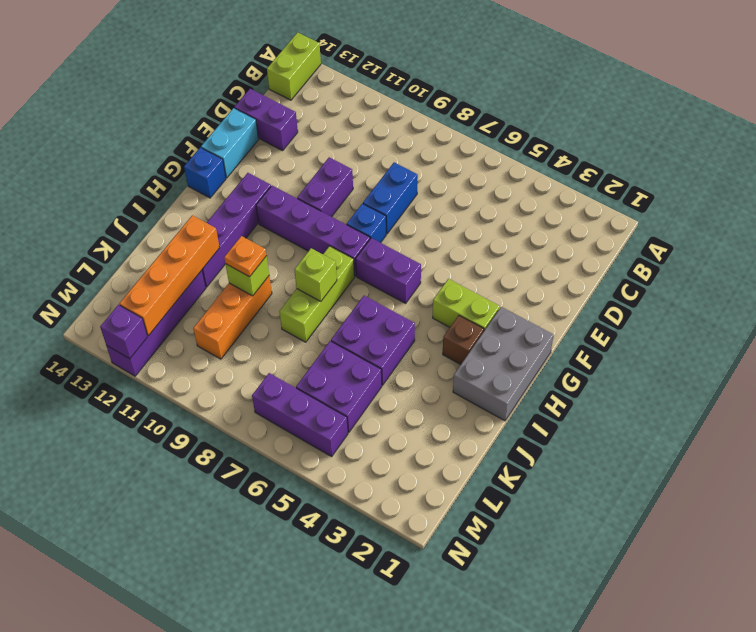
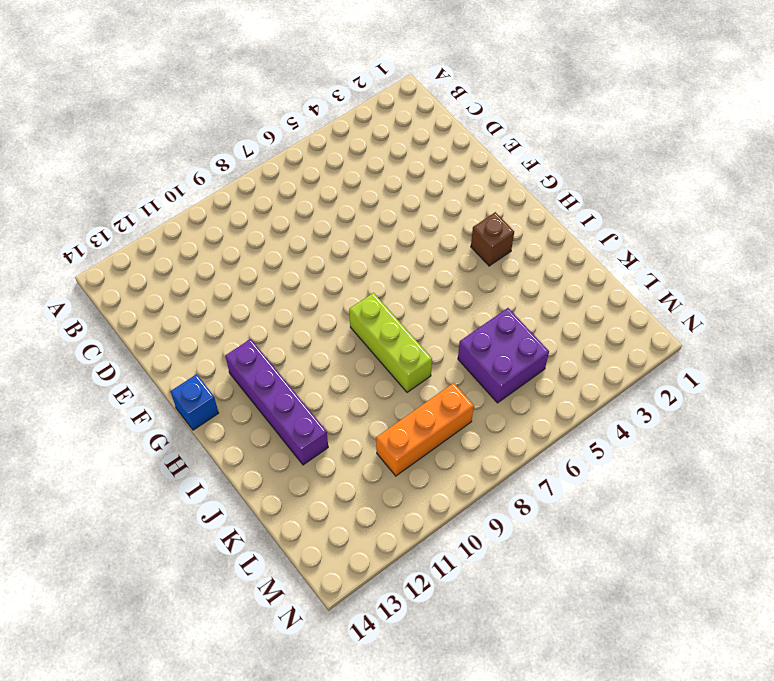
orange 1x3 brick [376,383,474,476] -> orange 1x3 brick turned to [193,276,272,359]
none -> lime 1x2 brick [267,32,321,100]
none -> blue 1x2 brick [363,162,418,234]
none -> purple 1x2 brick [234,89,298,151]

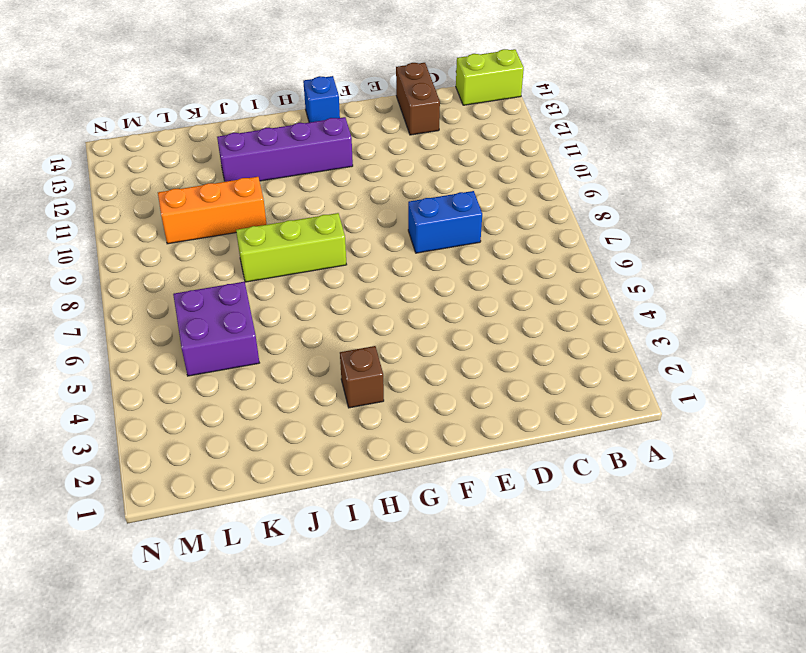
brown 1x2 brick [396,63,440,135] -> purple 1x2 brick [234,89,298,151]
none -> purple 1x2 brick [297,157,353,217]
none -> cyan 1x2 brick [201,108,259,178]
none -> blue 1x1 brick [347,204,386,243]

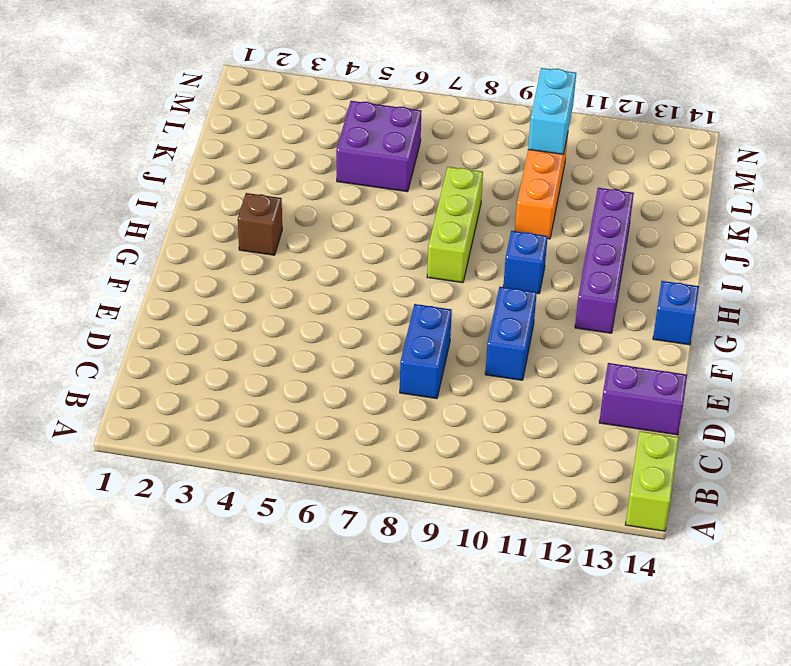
blue 1x2 brick [485,287,537,380] -> purple 1x2 brick [297,157,353,217]
blue 1x1 brick [503,231,548,294] -> blue 1x1 brick moved to [347,204,386,243]
cyan 1x2 brick [528,68,576,154] -> cyan 1x2 brick moved to [201,108,259,178]
none -> grey 2x3 brick [453,307,554,421]
none -> lime 1x2 brick [433,279,500,331]
none -> purple 1x2 brick [356,238,421,303]

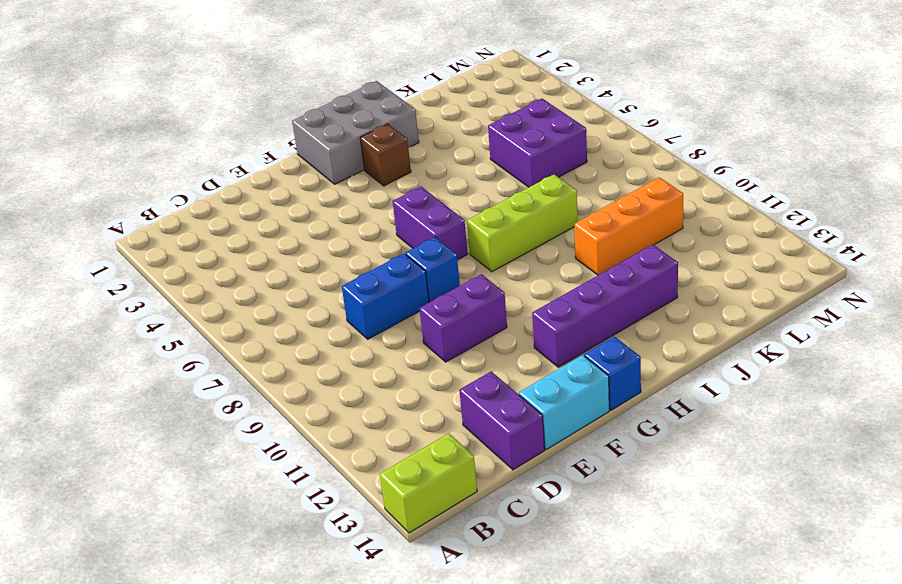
none -> lime 1x2 brick [433,279,500,331]
none -> purple 1x4 brick [256,186,370,276]
none -> purple 2x2 brick [331,296,415,385]

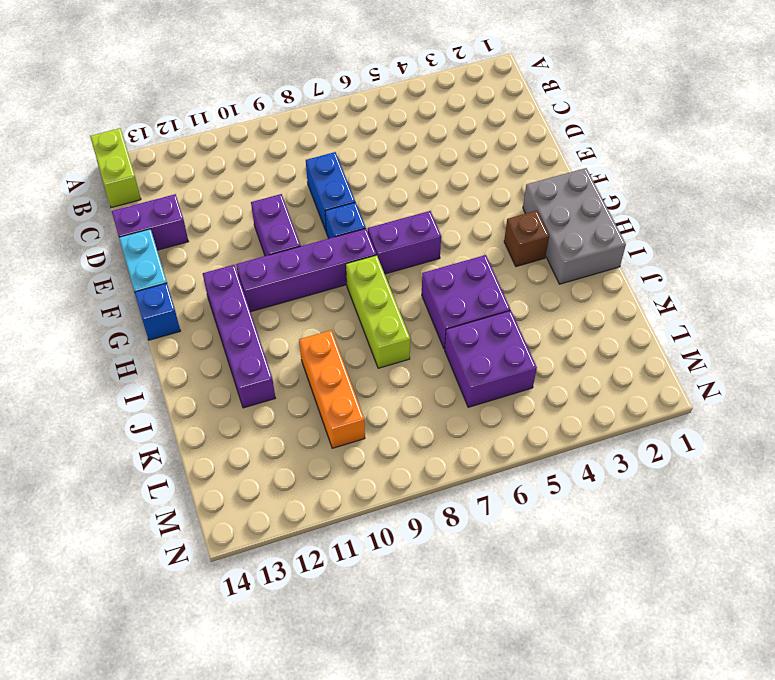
none -> lime 1x2 brick [433,279,500,331]
none -> purple 1x4 brick [106,270,206,376]
none -> purple 1x3 brick [252,373,348,457]

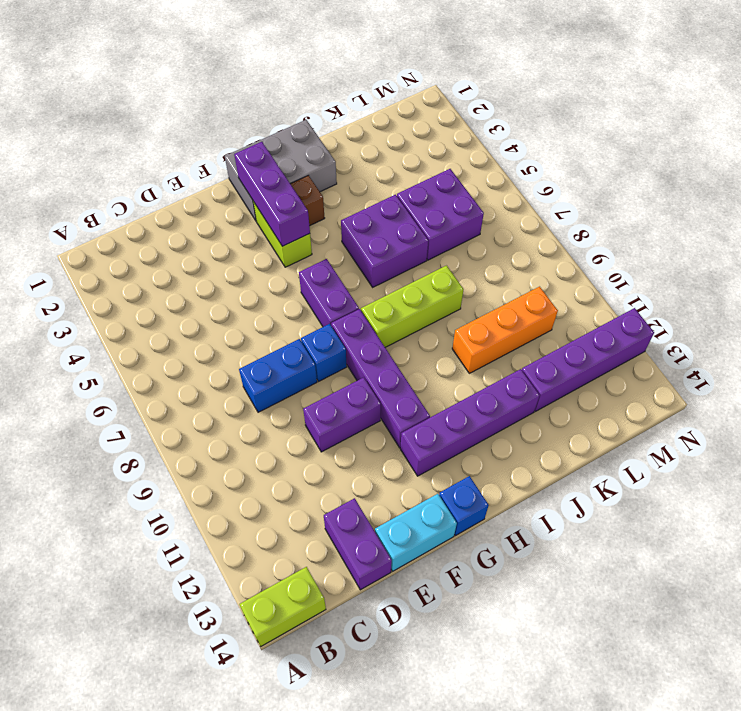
purple 1x3 brick [234,142,310,246] -> purple 1x3 brick moved to [252,373,348,457]
none -> lime 1x1 brick [295,248,337,301]
none -> lime 1x1 brick [226,256,269,296]
none -> orange 1x4 brick [119,215,220,335]

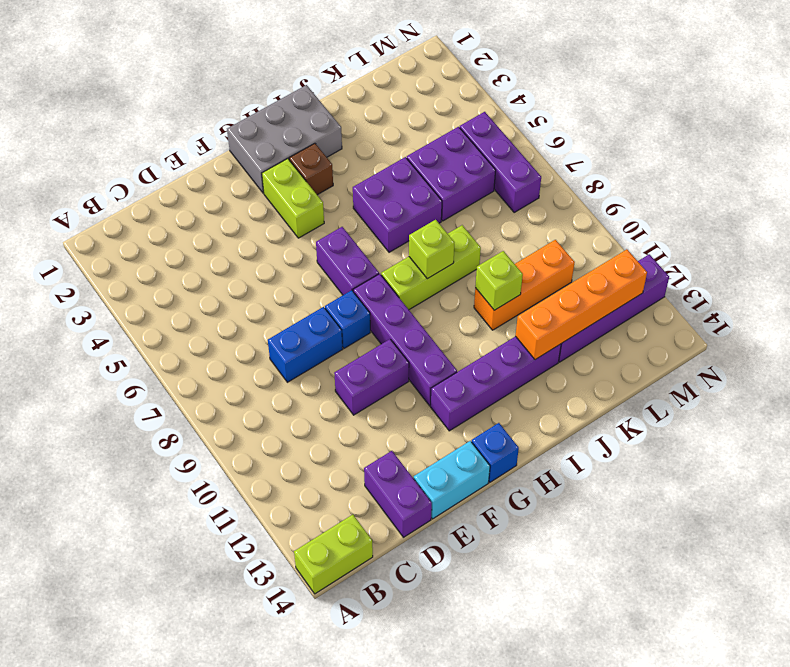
none -> purple 1x1 brick [100,305,148,359]
none -> orange 1x1 plate [224,236,267,277]

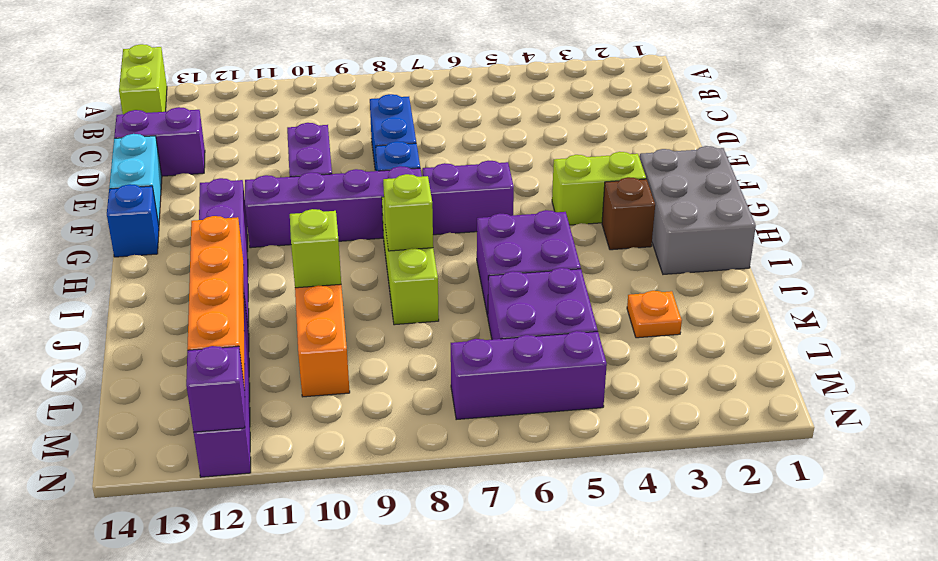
orange 1x1 plate [627,291,682,338] -> orange 1x1 plate moved to [224,236,267,277]

